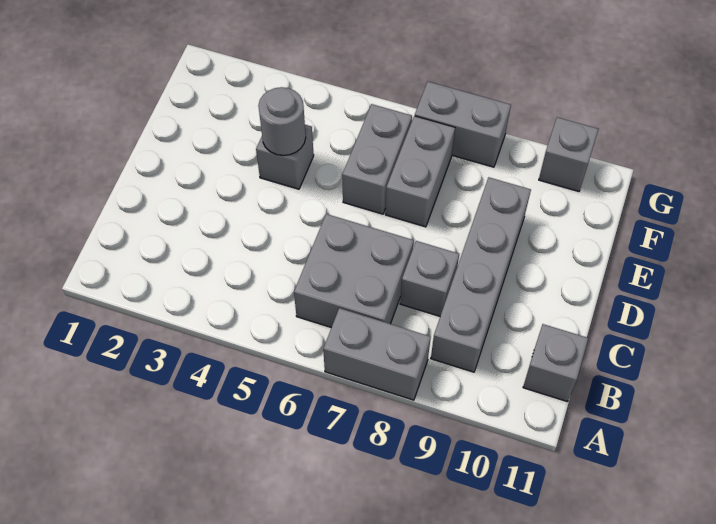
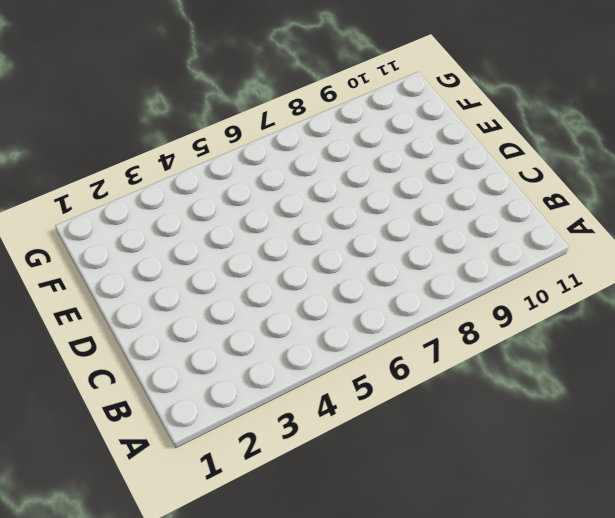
none -> grey 1x2 brick [323,308,431,400]
none -> grey 2x2 brick [294,214,414,328]

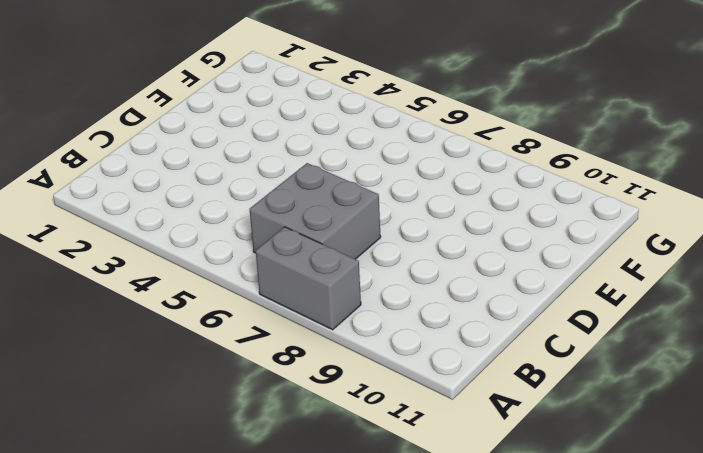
none -> grey 1x4 brick [431,177,531,372]
none -> grey 1x1 brick [523,324,588,402]

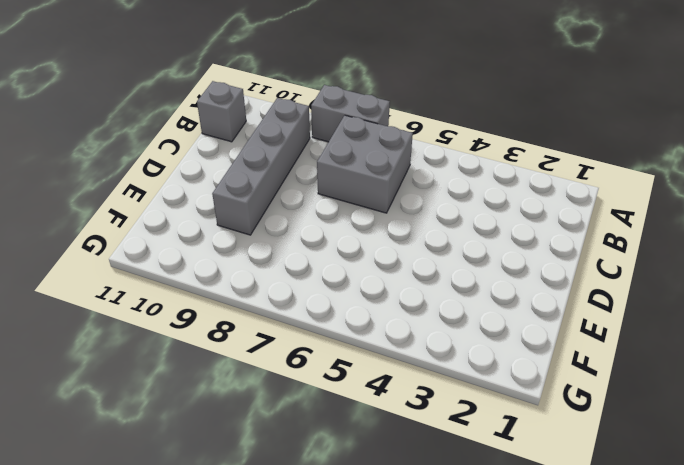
none -> grey 1x1 brick [400,241,459,316]
none -> grey 1x1 brick [256,125,314,189]

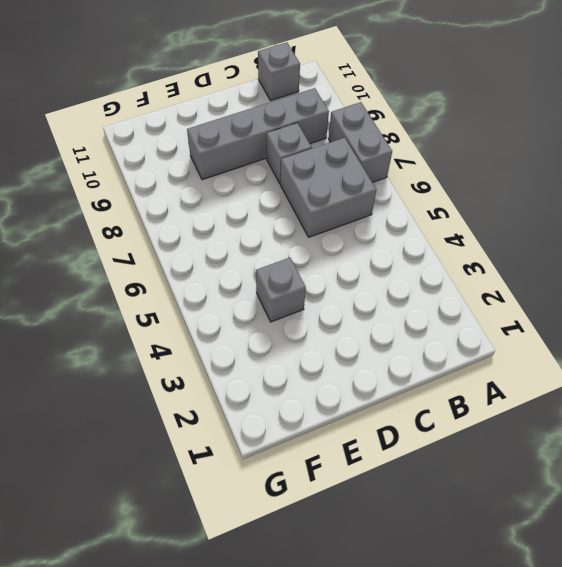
none -> grey 1x2 brick [342,104,412,214]
none -> grey 1x2 brick [385,116,455,227]

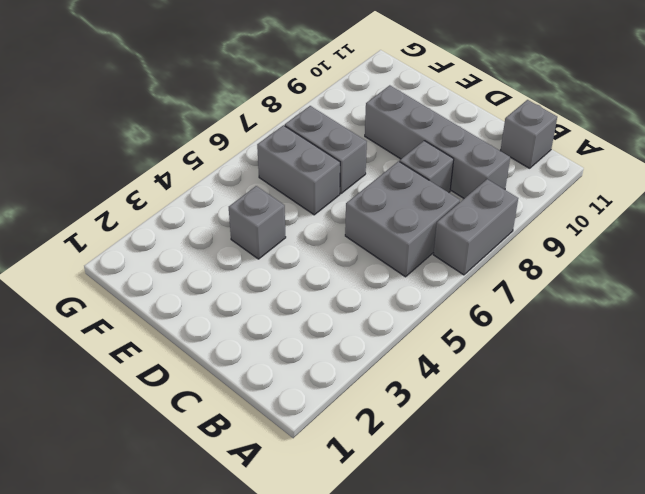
none -> grey 1x2 brick [415,82,511,167]
none -> grey 1x1 brick [539,117,598,192]

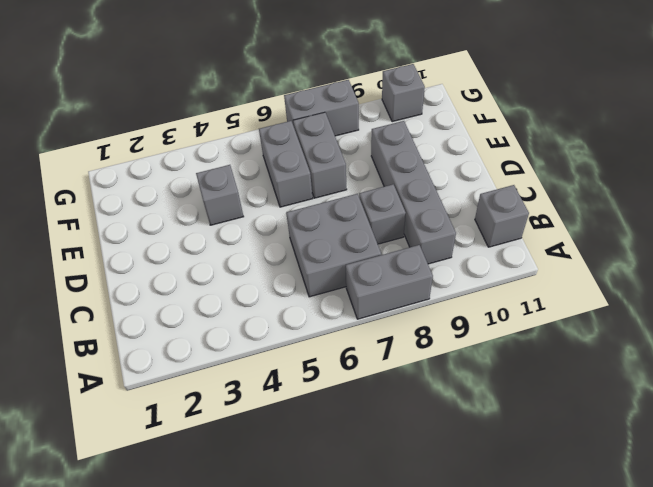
none -> grey 1x1 round brick [258,87,306,156]

